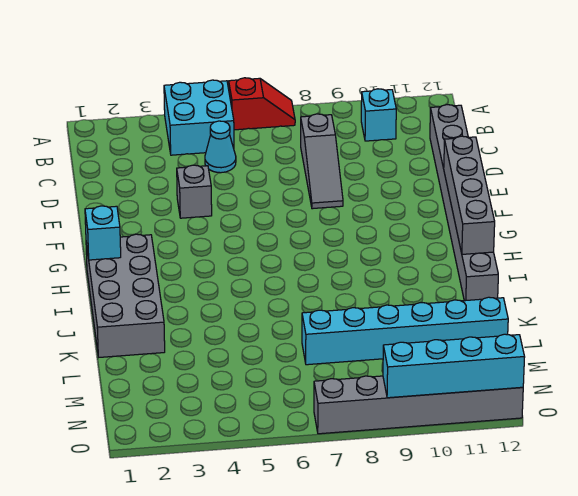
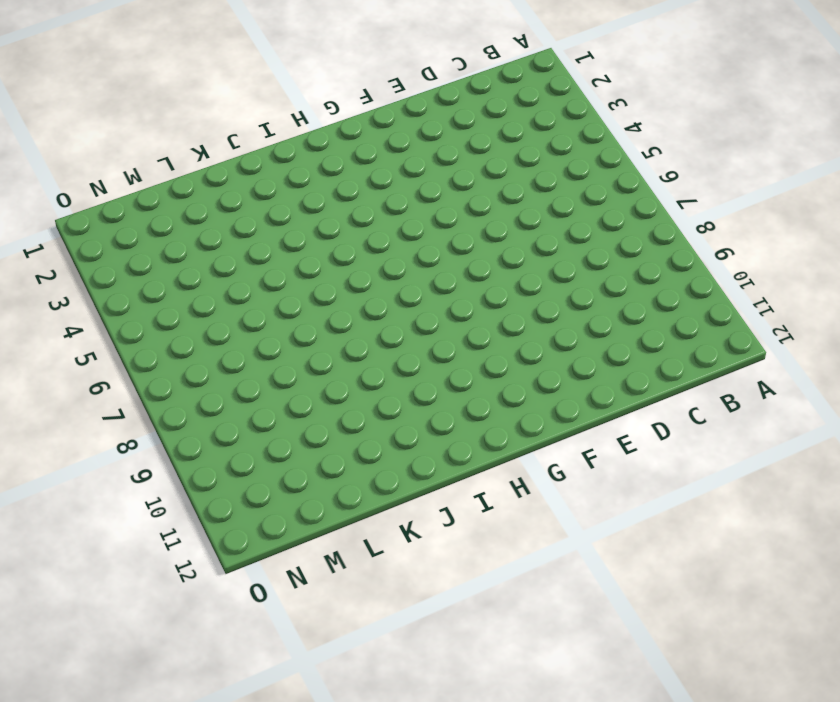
none -> cyan 2x2 brick [164,80,234,155]
none -> red 1x2 slope [229,78,295,130]
none -> cyan 1x1 brick [361,89,396,141]

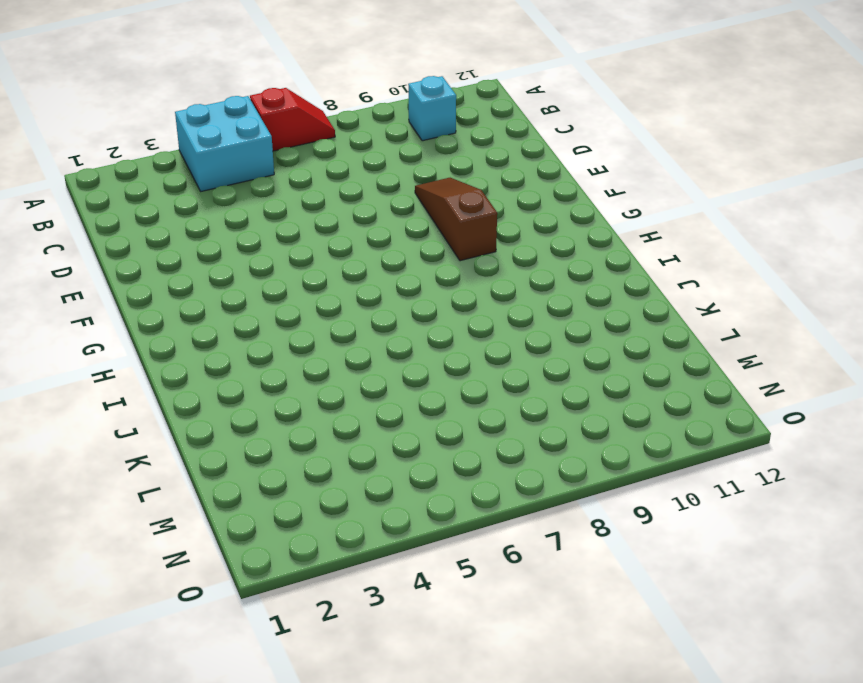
brown 1x3 slope [415,178,497,261] -> none
none -> cyan 1x1 cone [205,121,236,173]
none -> grey 1x3 slope [301,114,343,209]
none -> grey 1x8 brick [430,105,498,301]

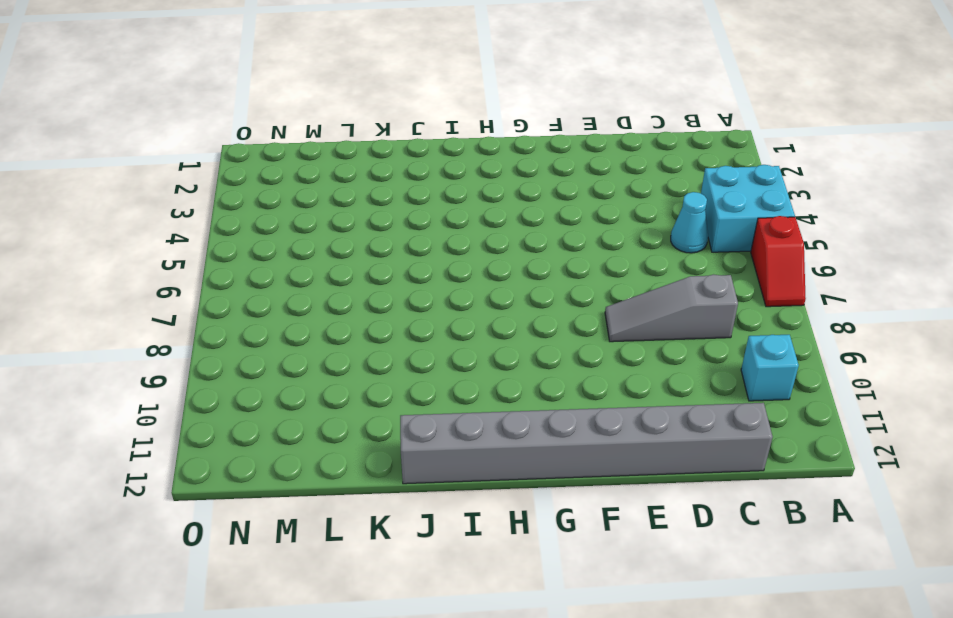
none -> grey 1x1 brick [177,165,212,218]
none -> grey 2x4 brick [86,234,165,357]
none -> cyan 1x6 brick [302,297,508,365]

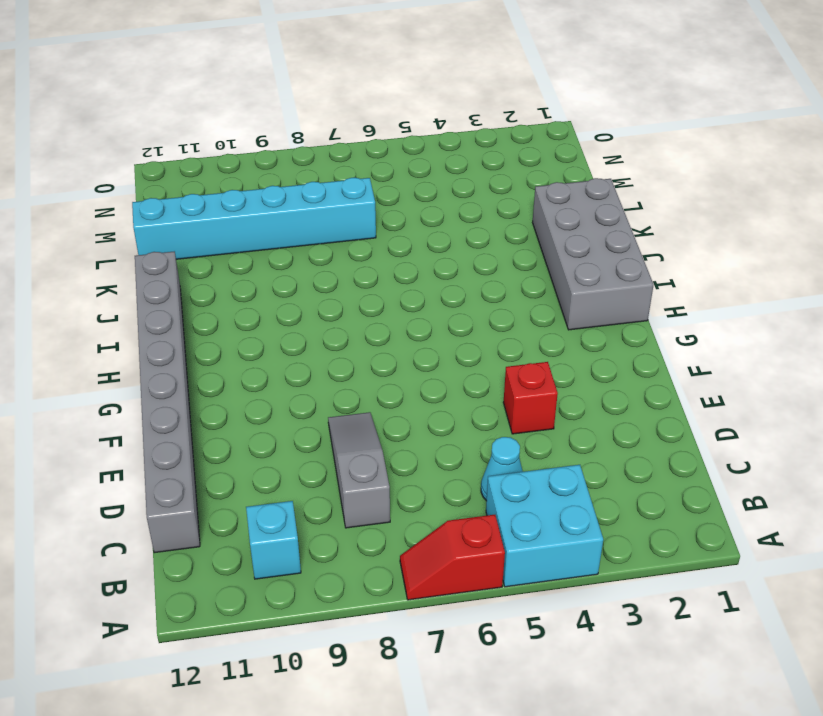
red 1x1 brick [503,362,558,434] -> grey 1x1 brick [177,165,212,218]
none -> grey 1x6 brick [314,376,523,434]
none -> grey 1x4 brick [444,136,495,254]
none -> cyan 1x1 brick [85,206,121,260]

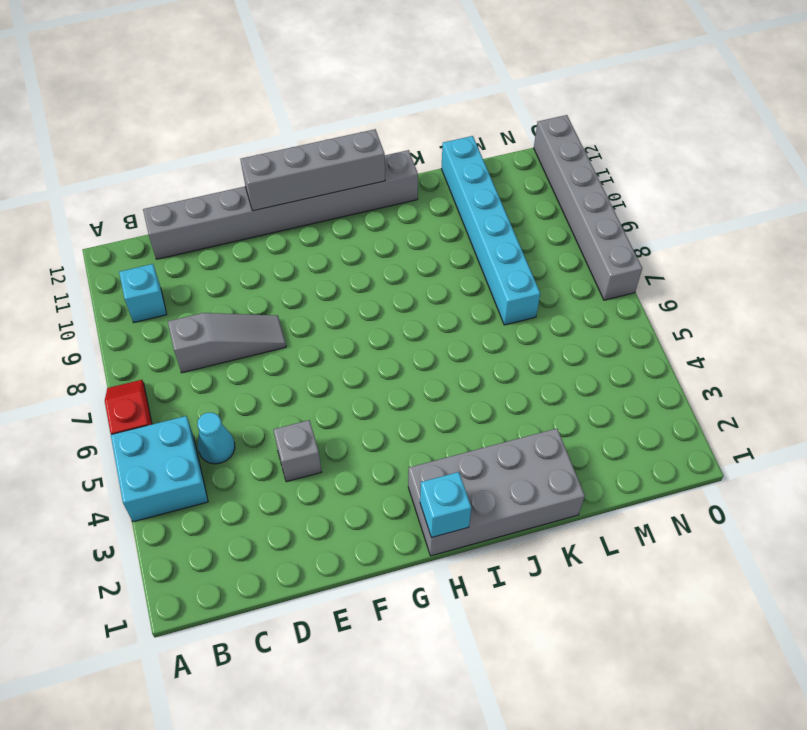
none -> cyan 1x4 brick [383,334,525,398]

